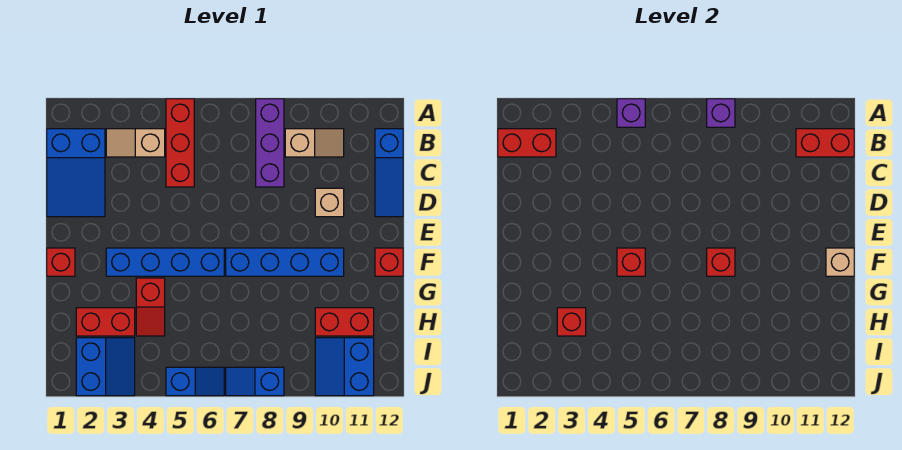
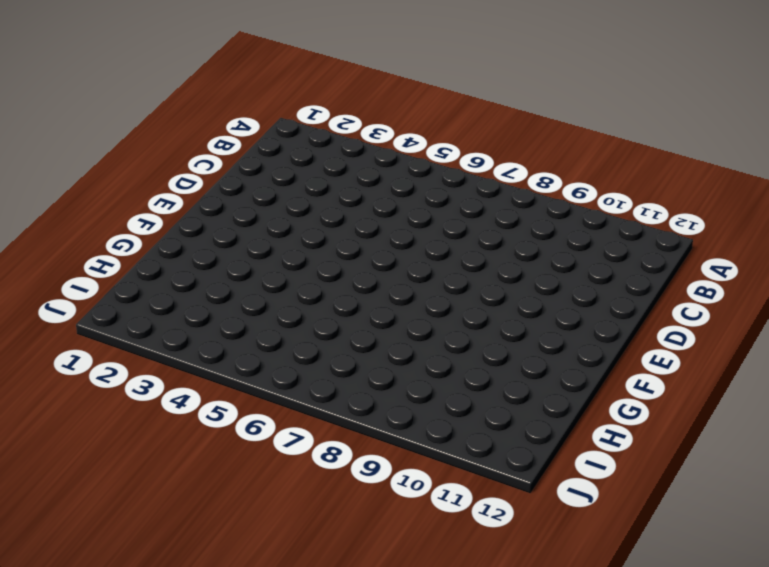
none -> red 1x3 brick [166,99,194,187]
none -> purple 1x3 brick [256,99,284,187]
none -> blue 2x3 slope [47,129,105,217]

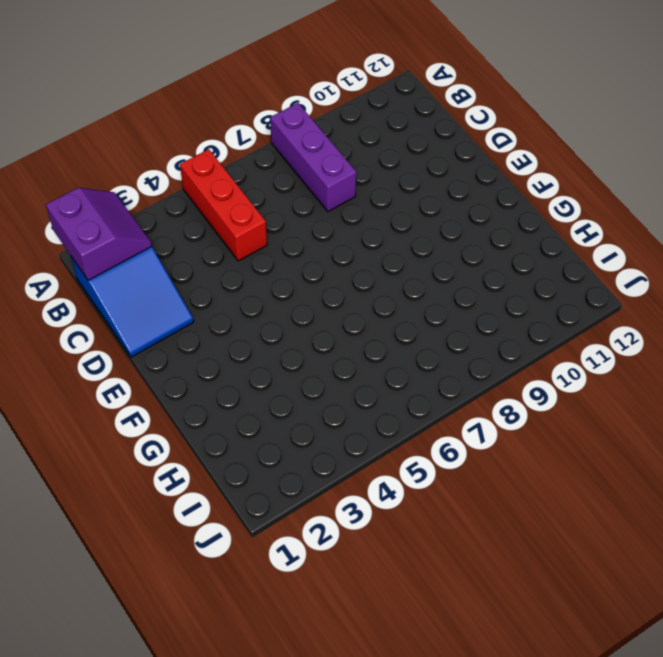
purple 2x2 slope [46,188,152,280] -> red 1x2 brick [498,129,556,157]
none -> tan 1x2 slope [106,129,165,157]
none -> tan 1x2 slope [285,129,344,157]
none -> blue 1x3 slope [375,129,403,217]

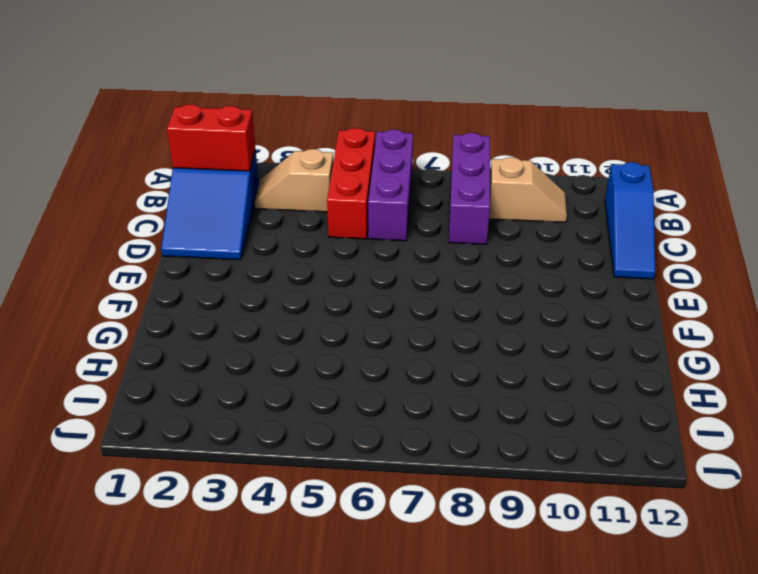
purple 1x3 brick [368,130,413,241] -> none
none -> tan 1x1 brick [315,188,344,217]
none -> red 1x1 brick [47,248,75,276]
none -> blue 1x4 brick [106,248,224,276]

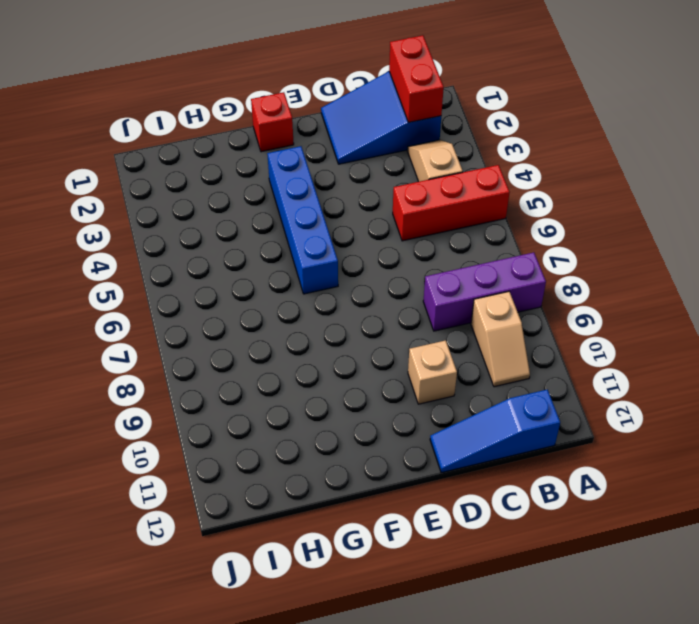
none -> blue 1x4 brick [226,248,344,276]
none -> red 1x1 brick [375,248,403,276]
none -> red 1x2 slope [136,278,165,336]

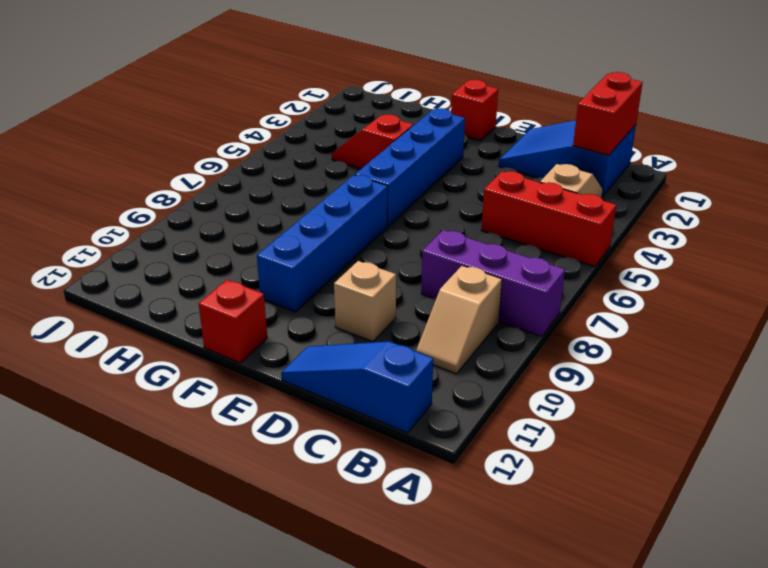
none -> red 1x2 brick [76,308,135,336]
none -> red 1x2 brick [315,308,374,336]
none -> blue 2x2 slope [76,338,135,396]

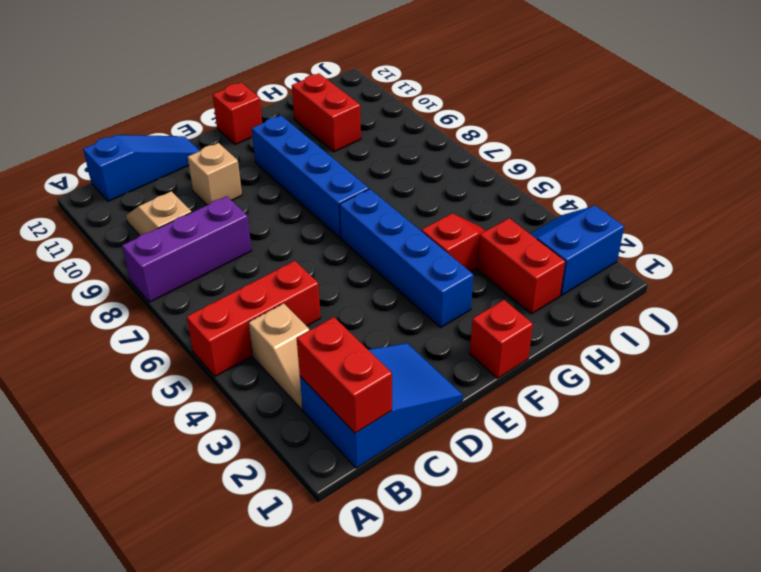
none -> blue 2x2 slope [315,338,374,396]
none -> blue 1x2 slope [166,367,224,396]
none -> blue 1x2 slope [226,367,284,396]

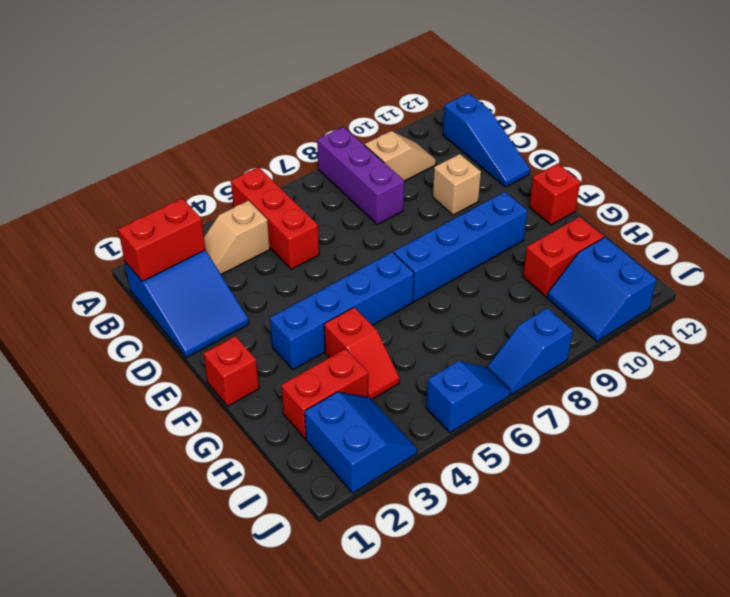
none -> purple 1x1 brick [617,99,645,127]
none -> purple 1x1 brick [707,99,735,127]
none -> red 1x2 brick [796,129,854,157]

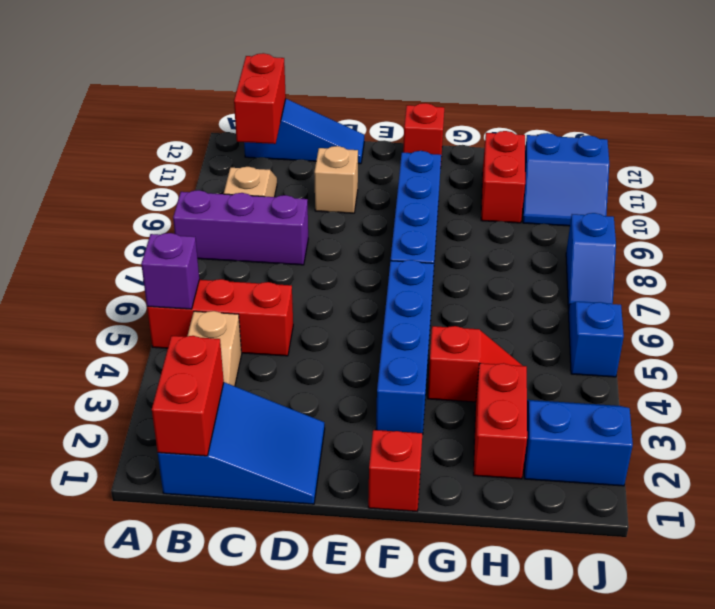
none -> purple 1x1 brick [707,99,735,127]
none -> red 1x1 brick [617,248,645,276]
none -> red 1x1 brick [707,248,735,276]

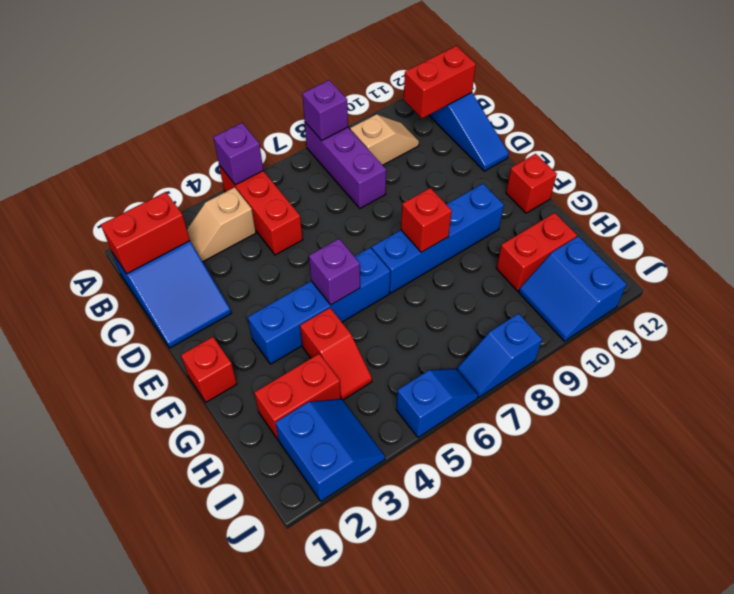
purple 1x1 brick [309,239,360,305] -> red 1x1 brick [617,248,645,276]
none -> tan 1x1 brick [315,188,344,217]
none -> tan 1x1 brick [826,248,854,276]
none -> red 1x1 brick [557,308,586,336]

